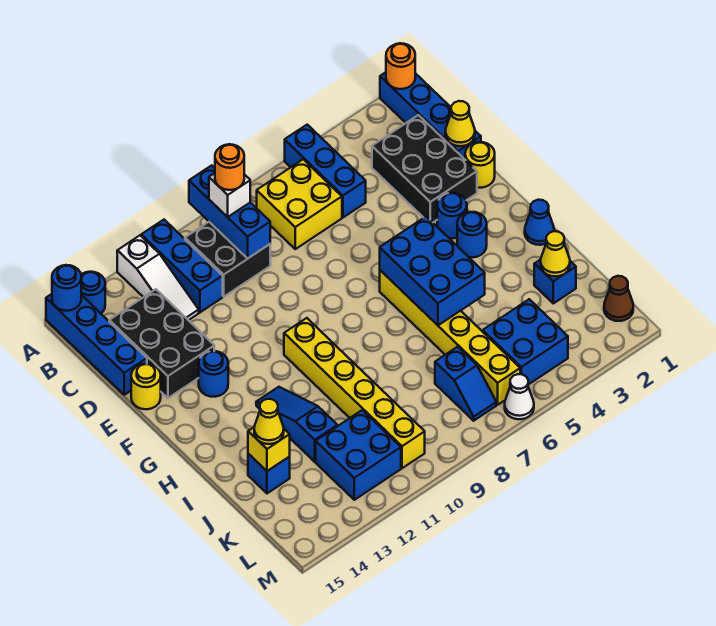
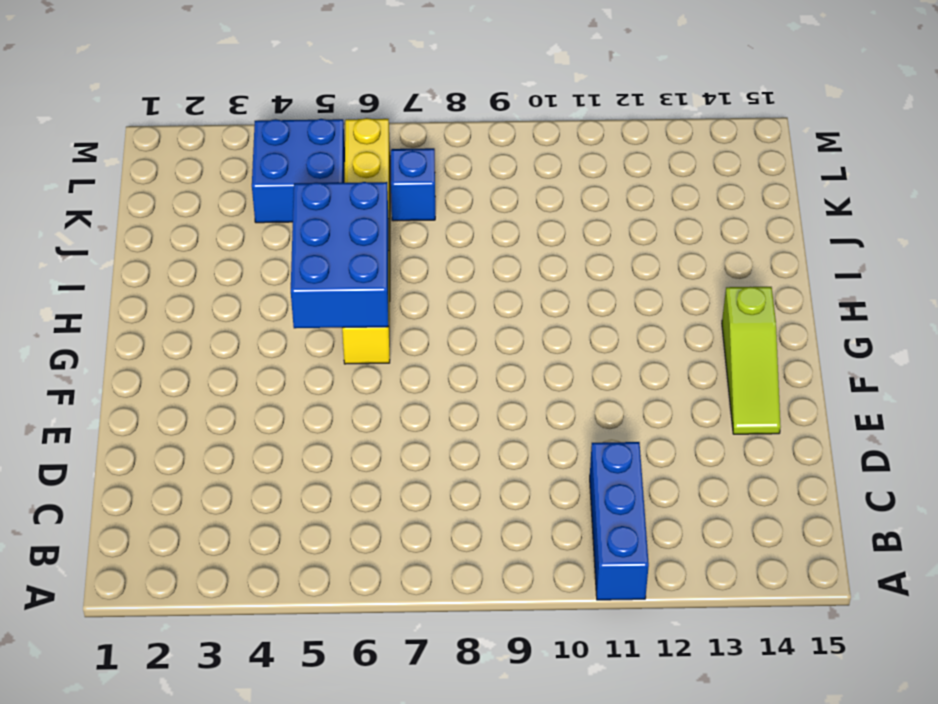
lime 1x3 slope [722,287,781,434] -> black 2x3 brick [109,289,214,398]
none -> blue 1x4 brick [380,72,481,159]
none -> blue 1x3 brick [285,125,366,217]
none -> white 1x3 slope [117,235,199,320]
none -> blue 1x1 round brick [81,272,105,313]

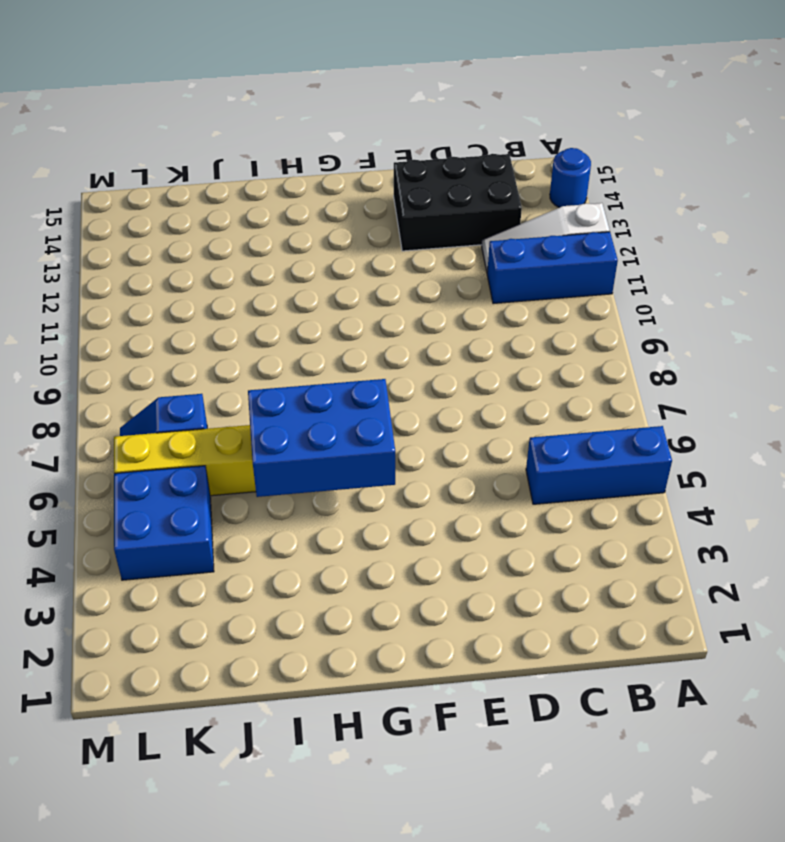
none -> blue 1x4 brick [380,72,481,159]
none -> blue 1x4 brick [46,294,147,395]
none -> yellow 2x2 brick [257,159,342,249]
none -> black 2x2 brick [185,222,270,297]

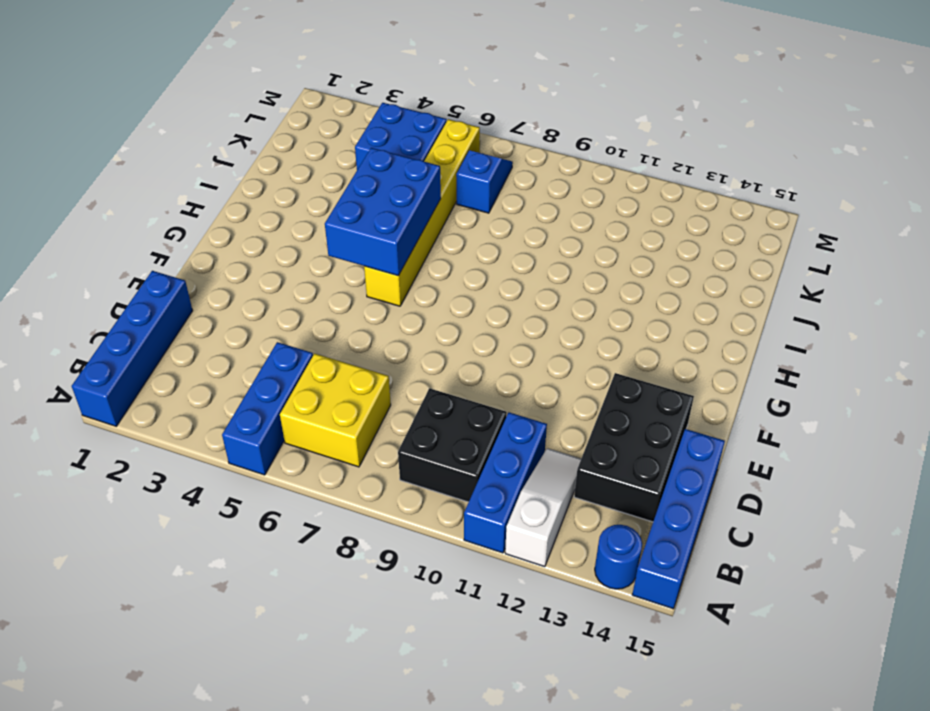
none -> black 2x3 brick [372,115,477,222]
none -> yellow 1x1 round brick [465,142,495,188]
none -> yellow 1x1 round brick [131,364,161,409]
none -> blue 1x1 round brick [437,193,467,238]

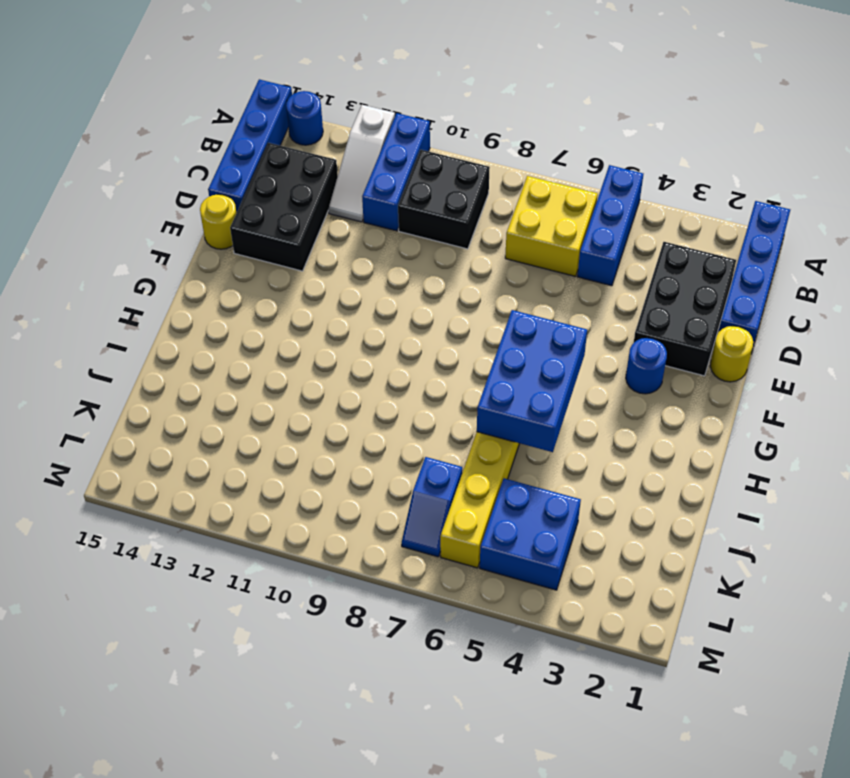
none -> blue 1x1 round brick [199,351,228,397]
none -> blue 1x1 round brick [457,212,487,257]
none -> yellow 1x6 brick [284,318,425,468]
none -> blue 1x1 cone [525,200,554,245]

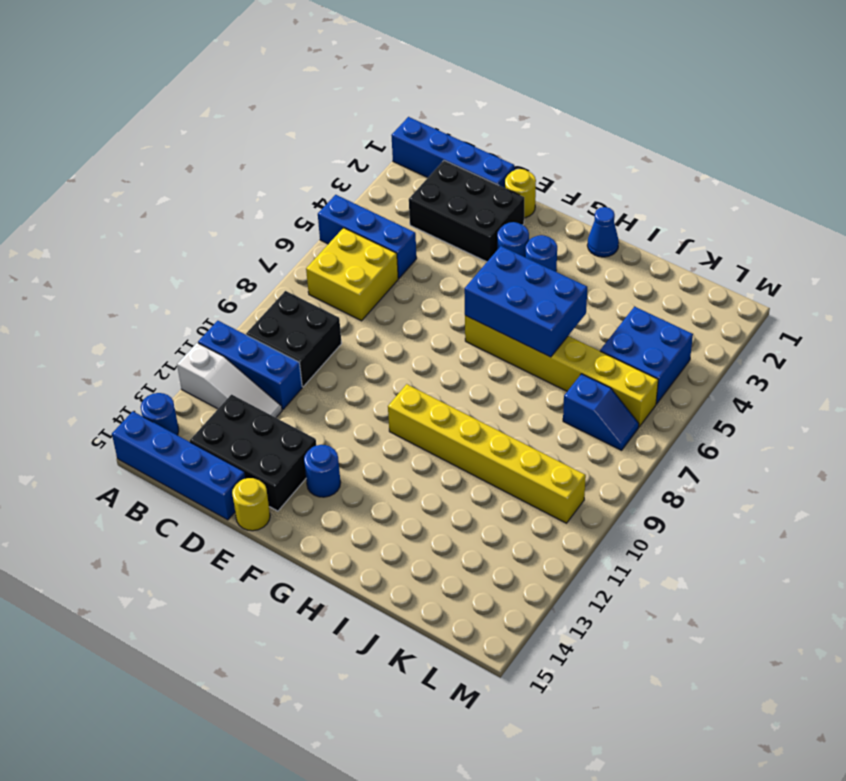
none -> blue 1x3 slope [256,387,337,462]
none -> blue 1x1 brick [534,259,576,303]
none -> blue 1x1 brick [248,454,290,493]
none -> blue 2x2 brick [316,410,401,500]

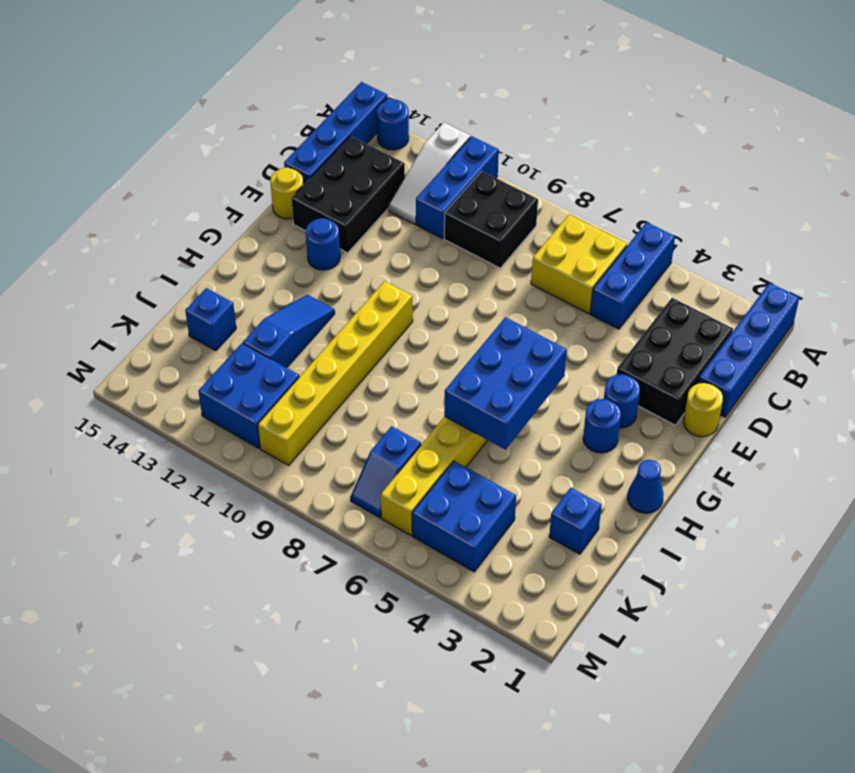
none -> brown 1x1 cone [604,276,633,321]
none -> white 1x1 cone [505,374,534,419]
none -> orange 1x1 round brick [386,43,415,89]
none -> blue 1x3 brick [189,165,270,259]

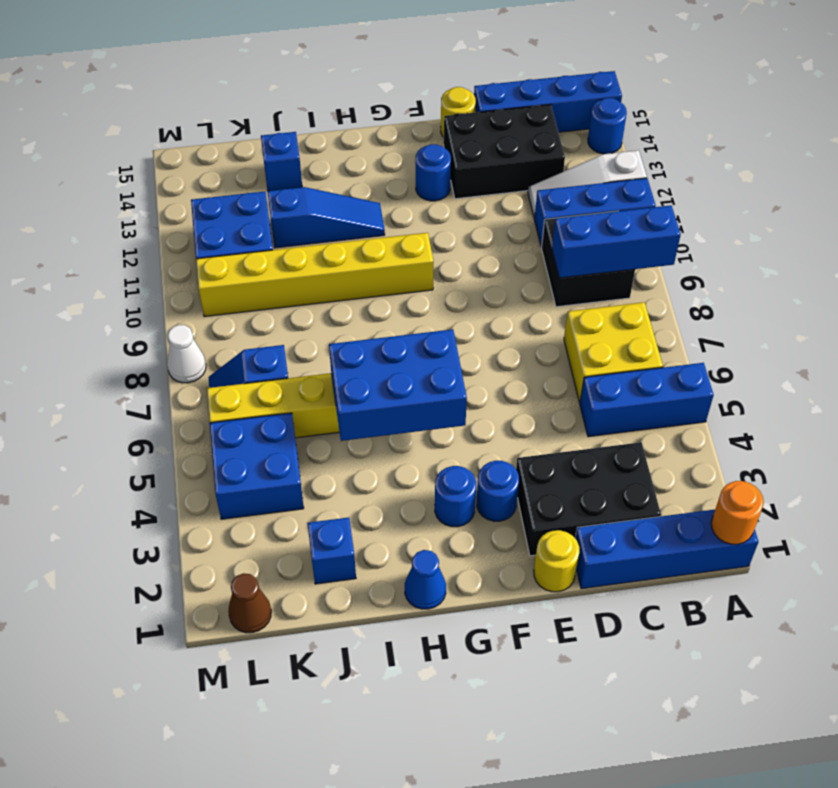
white 1x1 cone [167,325,206,383] -> white 1x1 cone moved to [505,374,534,419]
none -> blue 1x1 round brick [52,265,81,311]
none -> yellow 1x1 cone [445,101,475,146]
none -> yellow 1x1 cone [541,231,570,276]
none -> yellow 1x1 brick [248,427,290,471]

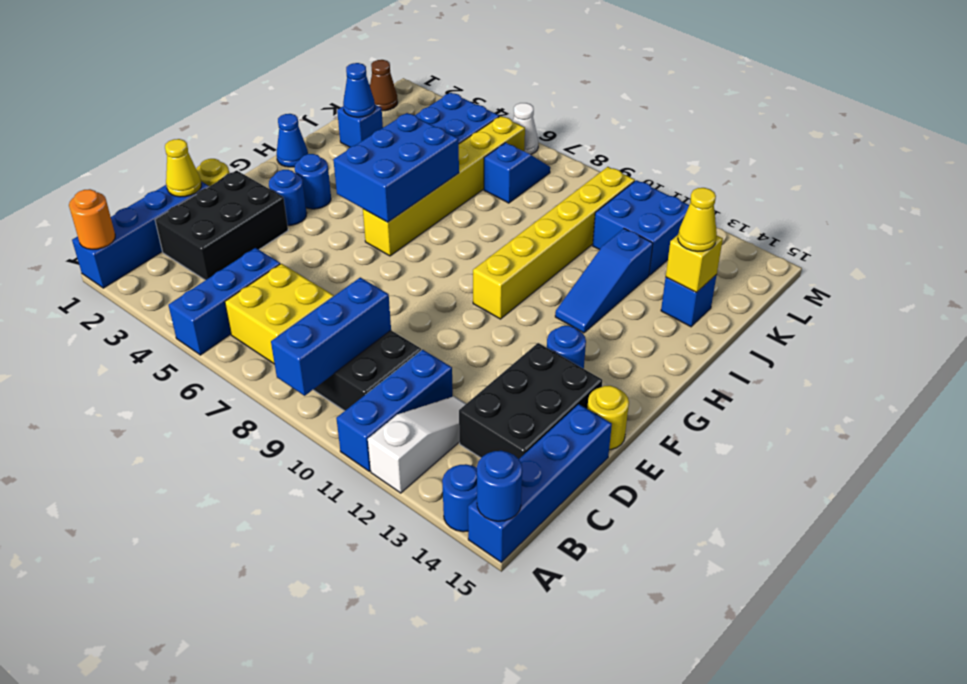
blue 1x1 cone [343,63,375,117] -> yellow 1x1 cone [541,231,570,276]
none -> white 1x1 brick [209,173,250,217]
none -> orange 1x1 round brick [215,144,244,190]

